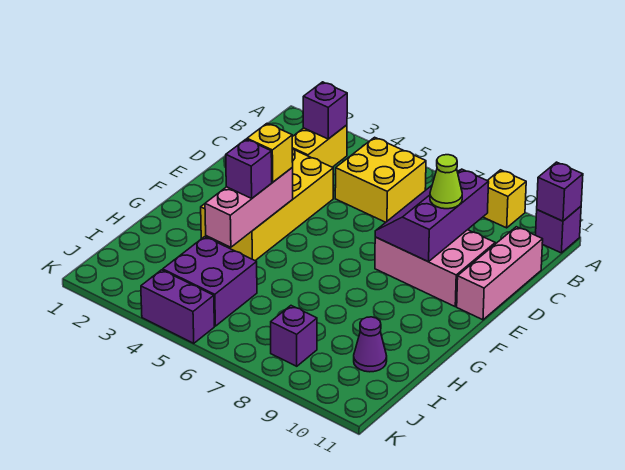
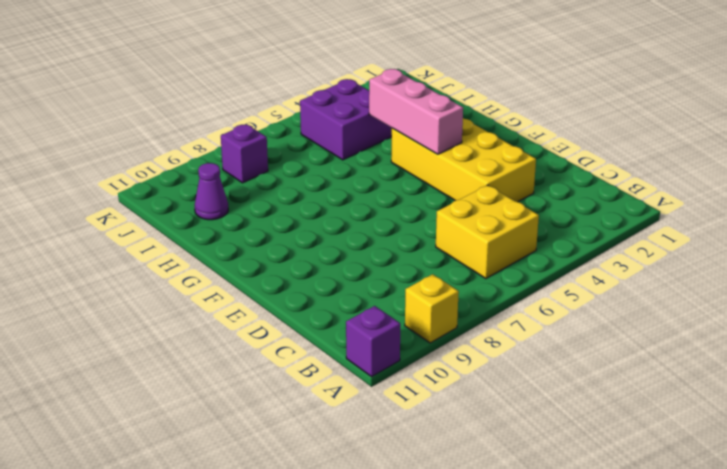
none -> yellow 1x2 brick [292,125,347,167]
none -> pink 1x3 brick [457,227,543,320]
none -> pink 2x3 brick [375,230,495,306]

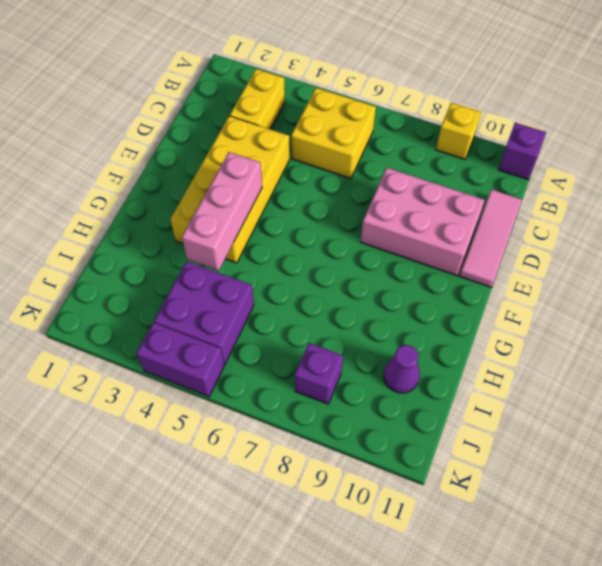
pink 1x3 tile [460,189,522,287] -> pink 1x3 brick [457,227,543,320]
none -> purple 1x1 brick [537,162,583,221]
none -> purple 1x1 brick [303,82,347,139]
none -> purple 2x3 slope [375,169,489,262]

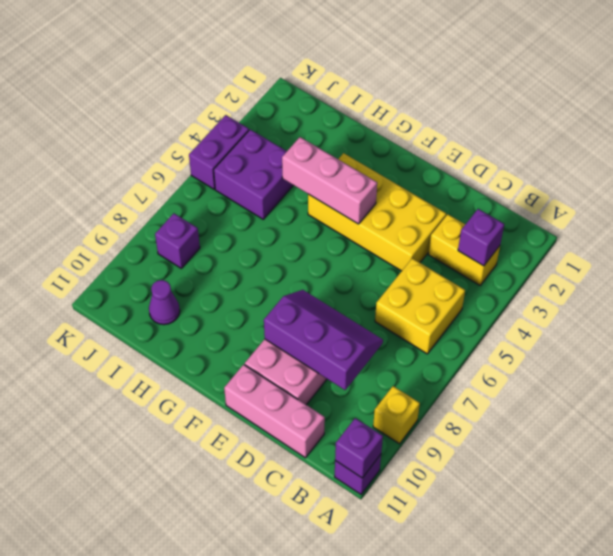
none -> lime 1x1 cone [430,155,462,209]
none -> yellow 1x1 brick [247,123,293,182]
none -> purple 1x1 brick [226,139,272,198]

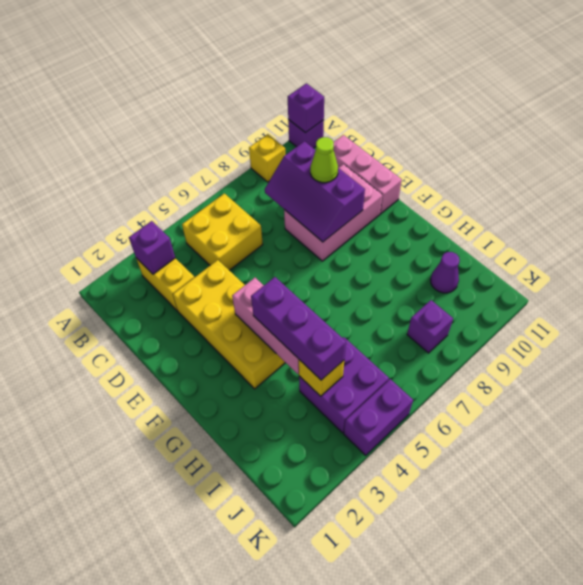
purple 1x3 brick [251,277,346,380] -> purple 1x1 brick [226,139,272,198]
yellow 1x1 brick [299,360,344,396] -> yellow 1x1 brick moved to [247,123,293,182]

